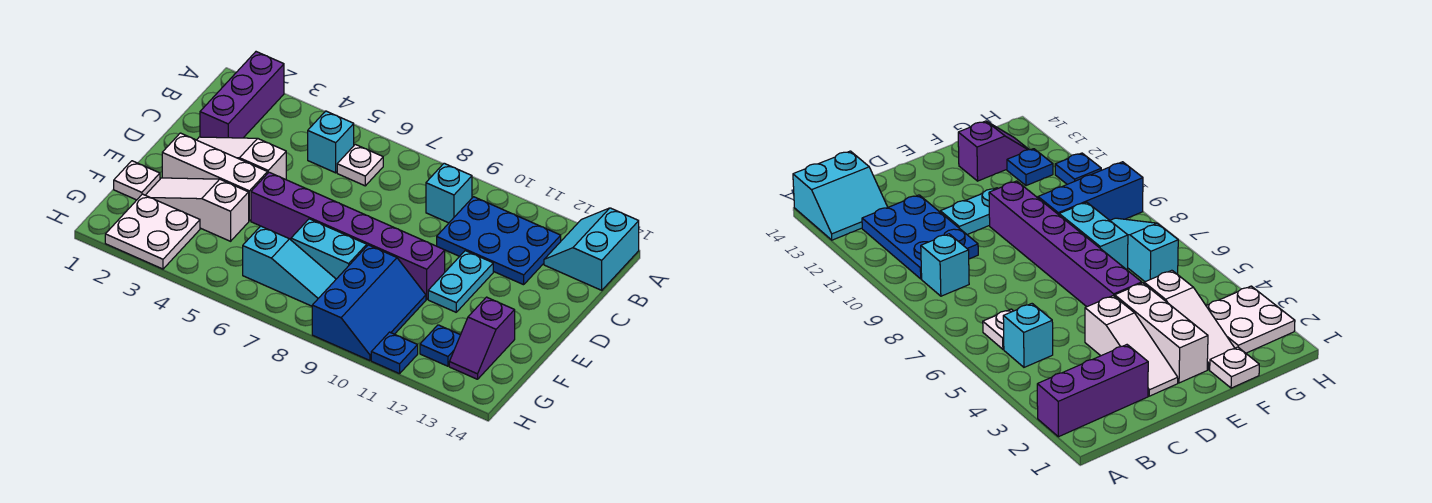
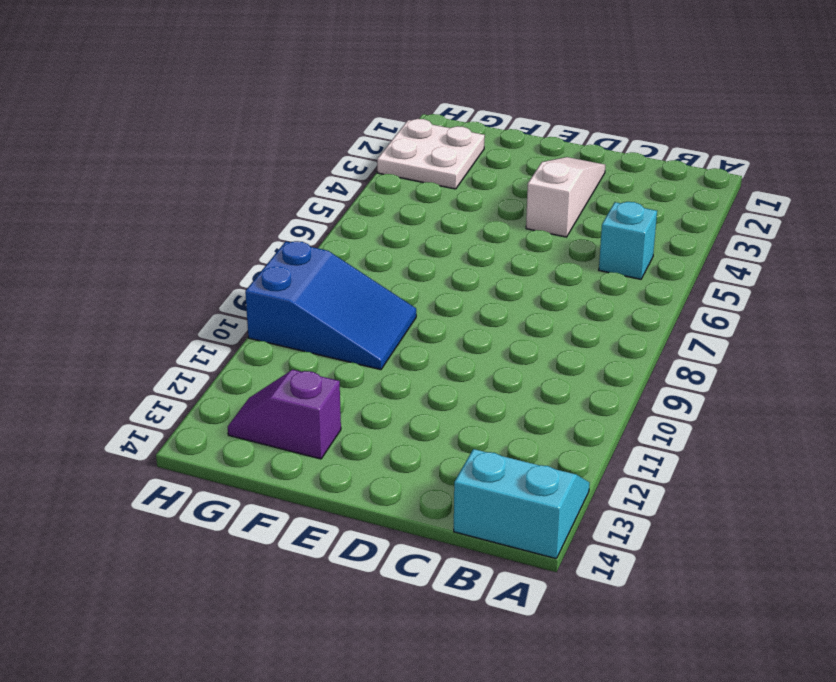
blue 2x3 slope [245,241,416,370] -> blue 2x3 slope turned to [312,245,426,361]
none -> purple 1x3 brick [200,52,284,138]
none -> white 1x1 plate [337,144,383,186]
none -> cyan 1x1 brick [426,163,472,223]

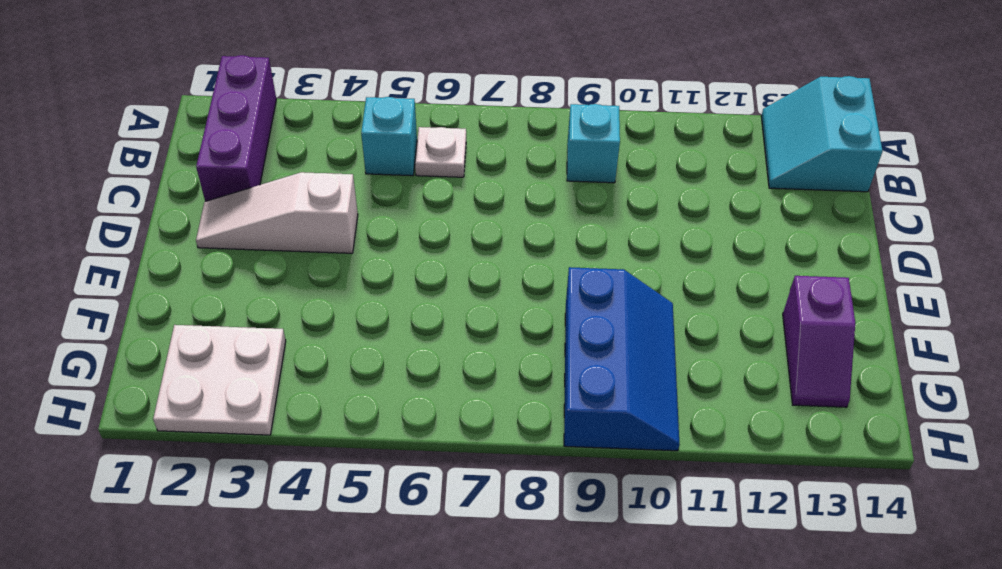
none -> blue 2x3 plate [437,197,561,285]
none -> cyan 1x2 plate [428,251,493,312]
none -> white 1x3 brick [162,133,267,221]

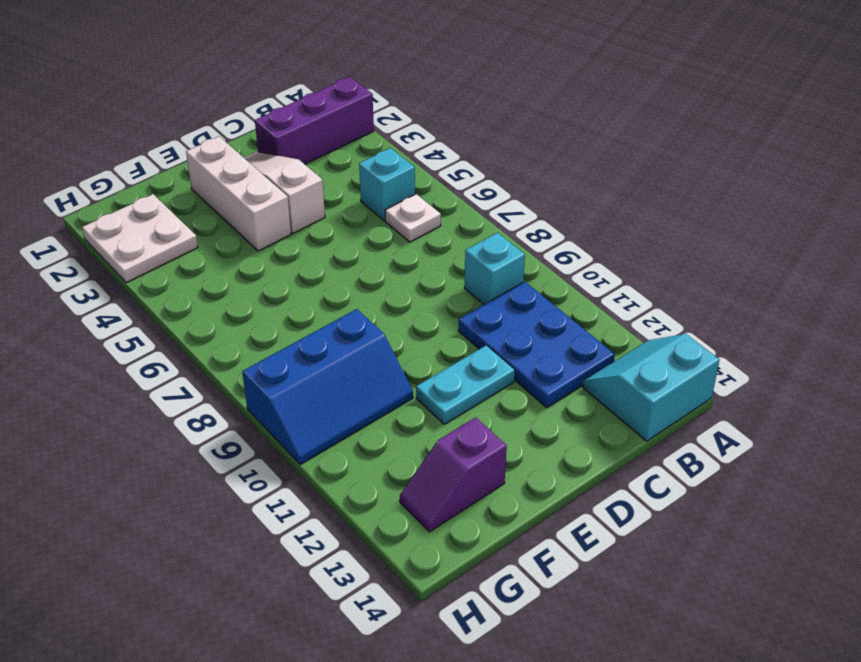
none -> purple 1x6 brick [251,172,445,299]
none -> white 1x1 plate [114,161,160,200]
none -> white 1x3 slope [146,178,249,241]

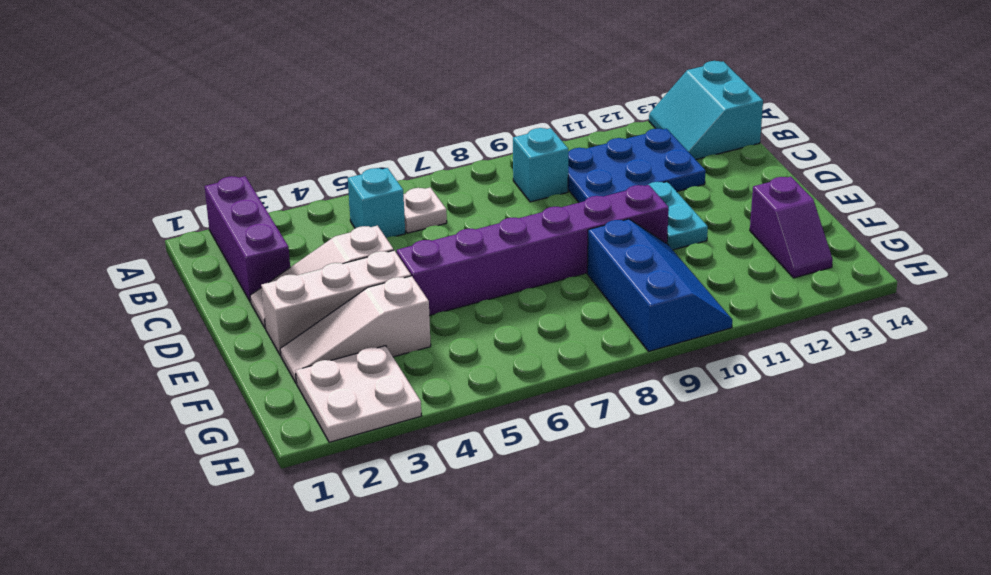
none -> white 1x1 plate [114,161,160,200]
none -> cyan 1x2 brick [291,219,367,279]
none -> cyan 1x3 slope [243,226,336,306]

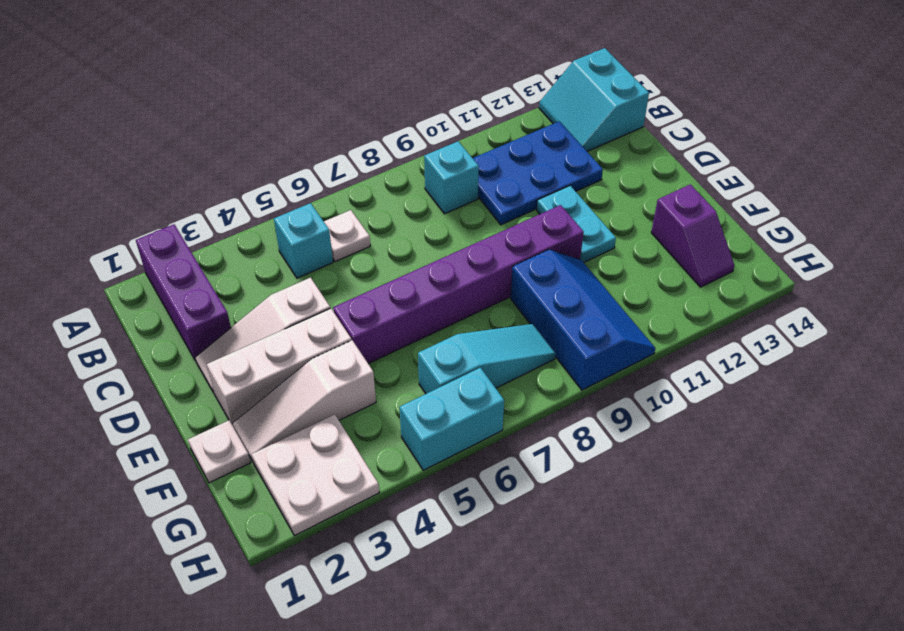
cyan 1x2 brick [400,368,504,470] -> cyan 1x2 brick moved to [291,219,367,279]
none -> blue 1x1 plate [420,325,460,366]
none -> blue 1x1 plate [371,332,418,374]

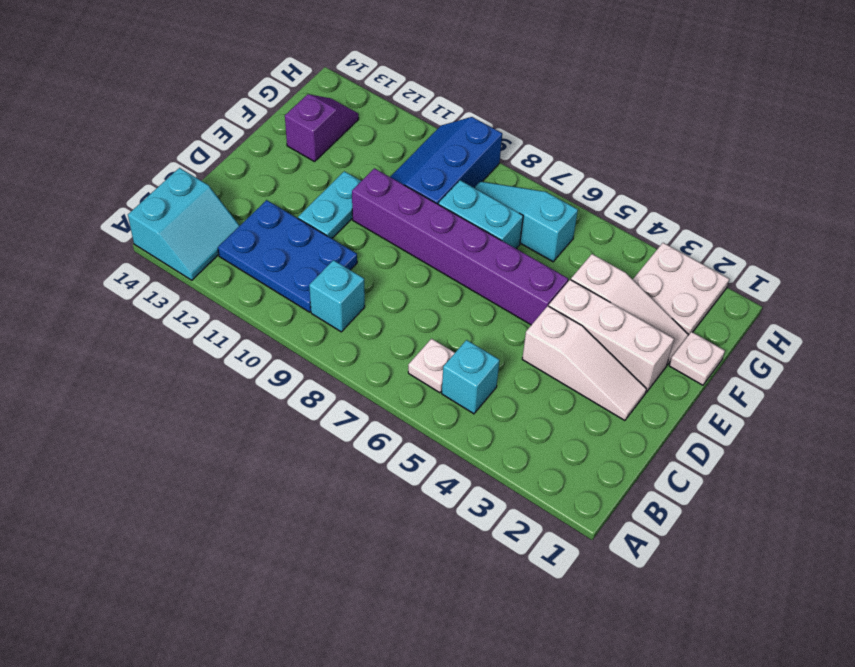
none -> purple 1x3 brick [200,52,284,138]
none -> blue 1x1 plate [420,325,460,366]
none -> blue 1x1 plate [371,332,418,374]

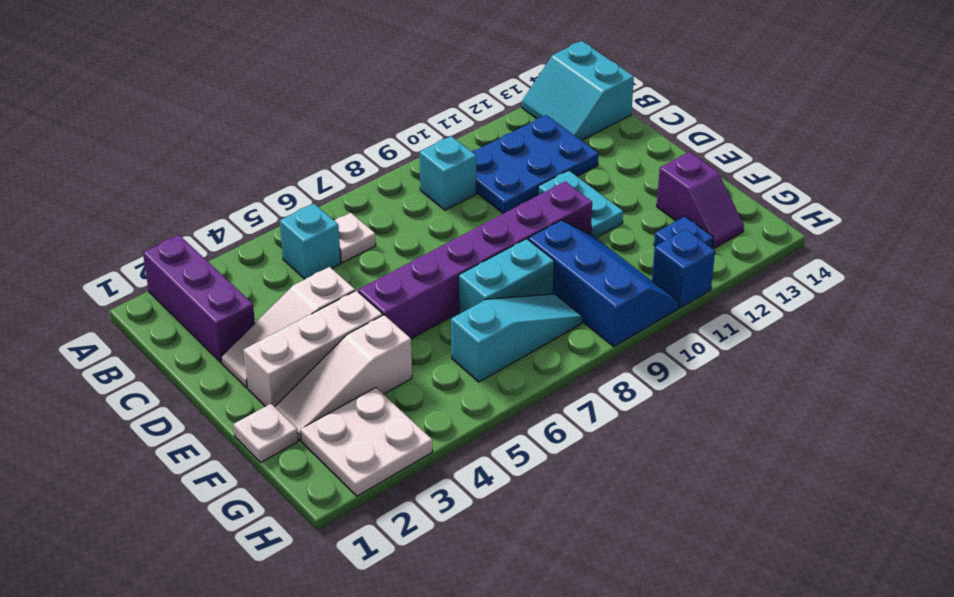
blue 1x1 brick [652,229,715,308] -> blue 1x1 plate [371,332,418,374]

